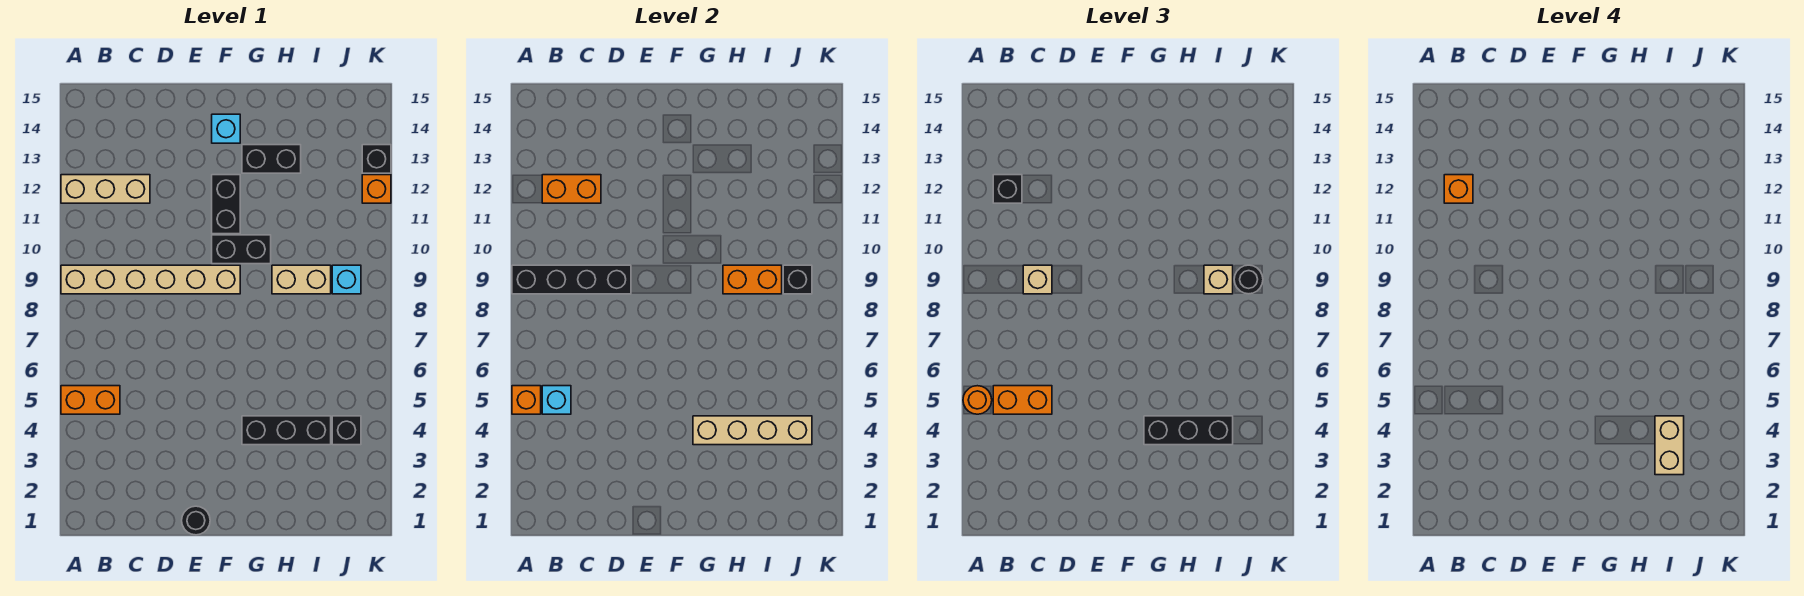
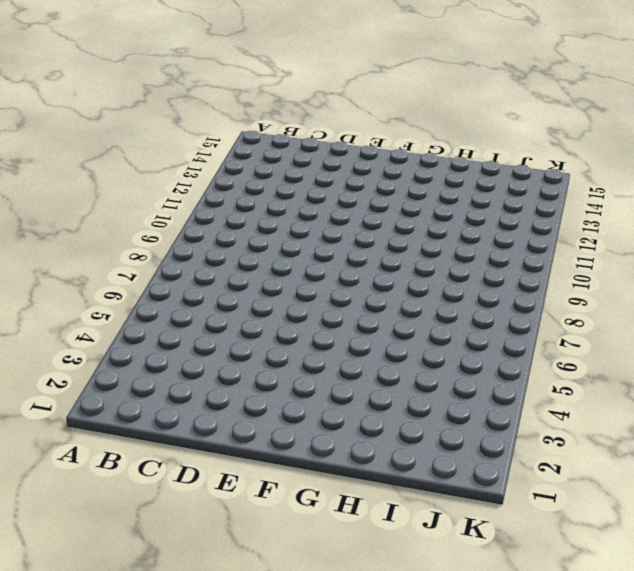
none -> orange 1x2 brick [61,386,120,414]
none -> tan 1x6 brick [61,265,240,294]
none -> tan 1x3 brick [61,175,150,203]
none -> black 1x1 round brick [182,506,210,535]

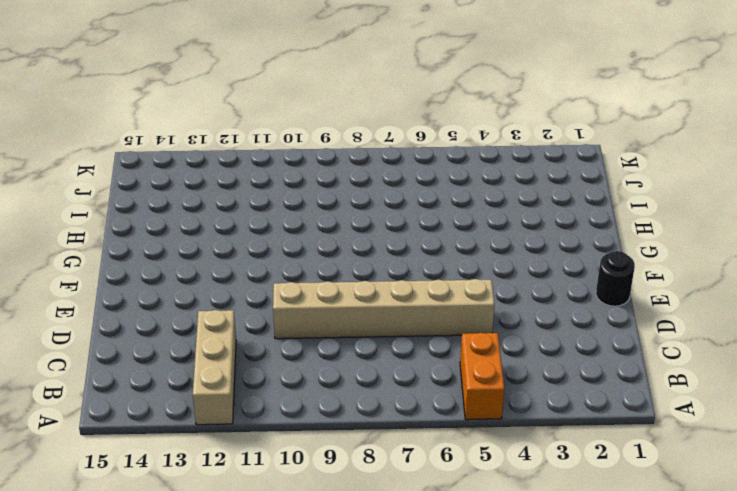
tan 1x6 brick [273,279,495,339] -> tan 1x6 brick turned to [61,265,240,294]
none -> black 1x2 brick [212,235,271,264]
none -> black 1x2 brick [212,175,240,234]
none -> cyan 1x1 brick [212,114,240,143]
none -> black 1x3 brick [242,416,331,445]

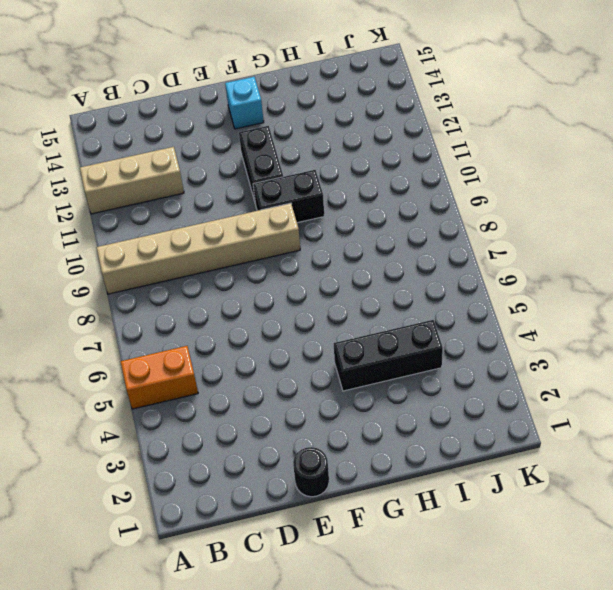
none -> black 1x2 brick [242,145,301,173]
none -> tan 1x2 brick [272,265,331,294]
none -> black 1x1 brick [332,416,361,445]
none -> cyan 1x1 brick [332,265,361,294]

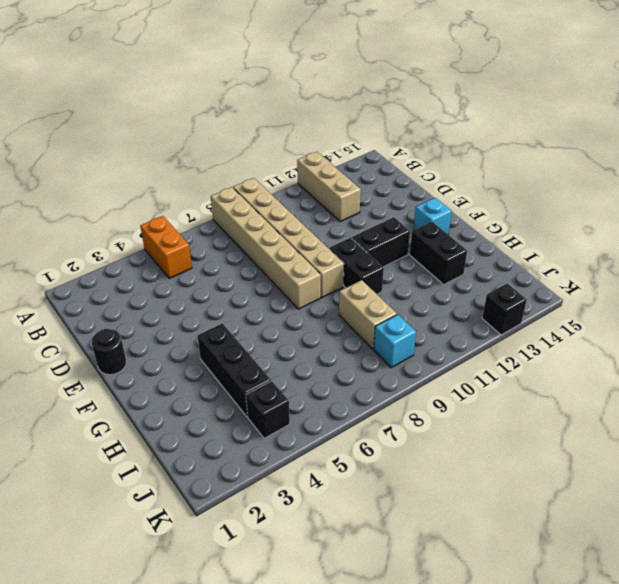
tan 1x6 brick [211,187,321,309] -> none
none -> orange 1x1 brick [362,175,391,203]
none -> orange 1x1 brick [512,386,541,414]
none -> black 1x4 brick [512,265,631,294]
none -> cyan 1x1 brick [542,386,571,414]

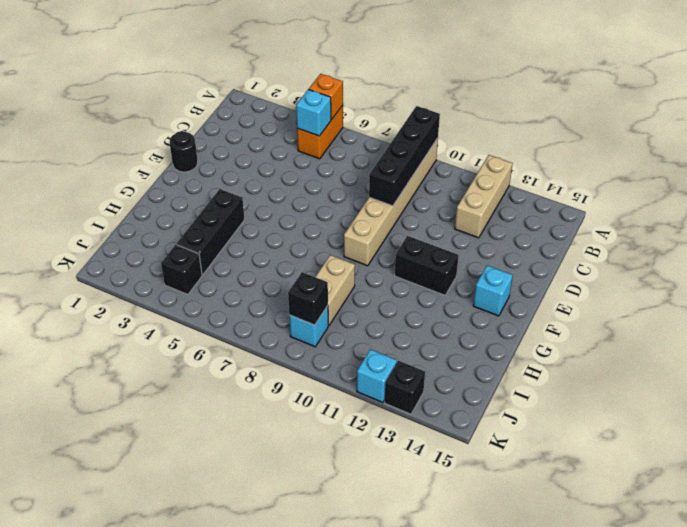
cyan 1x1 brick [357,349,397,403] -> orange 1x1 brick [362,175,391,203]
none -> black 1x2 brick [212,235,271,264]
none -> black 1x2 brick [242,145,301,173]
none -> orange 1x2 brick [542,175,601,203]
none -> tan 1x4 brick [693,416,812,445]

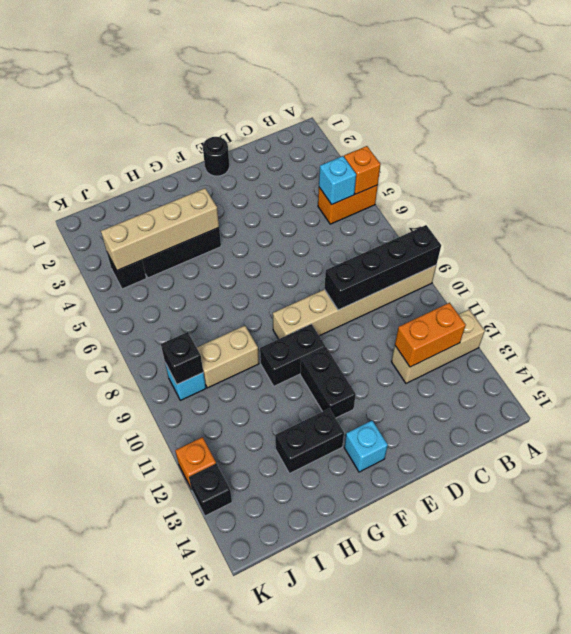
none -> orange 1x2 brick [723,265,782,294]
none -> orange 1x1 round brick [963,386,992,414]
none -> orange 1x2 brick [993,386,1052,414]
none -> black 1x1 brick [993,175,1022,203]

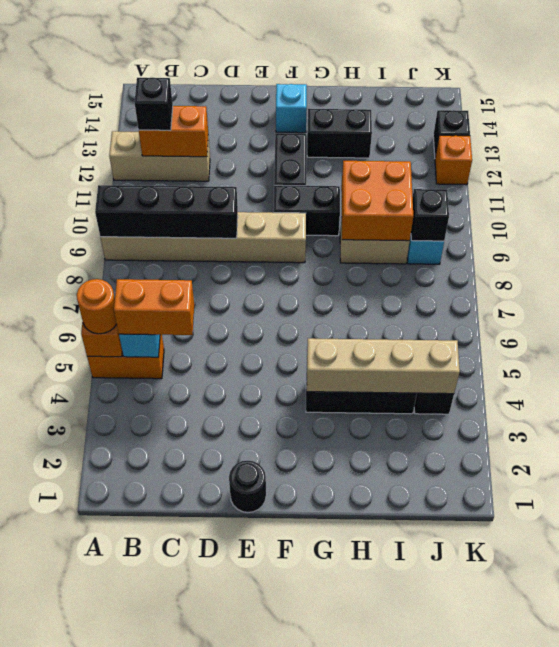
orange 2x2 brick [341,161,413,241] -> orange 1x2 brick [723,265,782,294]
none -> tan 1x1 brick [1023,265,1052,294]
none -> black 1x3 brick [1144,416,1233,445]
none -> tan 1x1 brick [1204,265,1233,294]
none -> black 1x1 round brick [1234,265,1263,294]

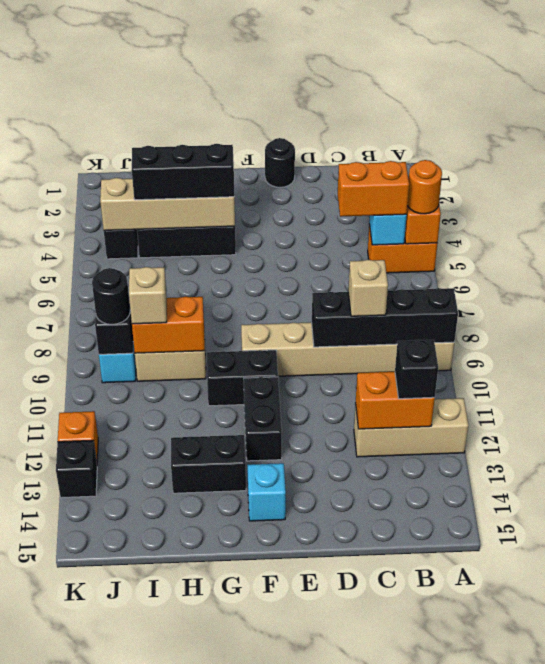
none -> orange 1x1 brick [1444,175,1473,203]
none -> tan 1x2 brick [1655,416,1684,475]

